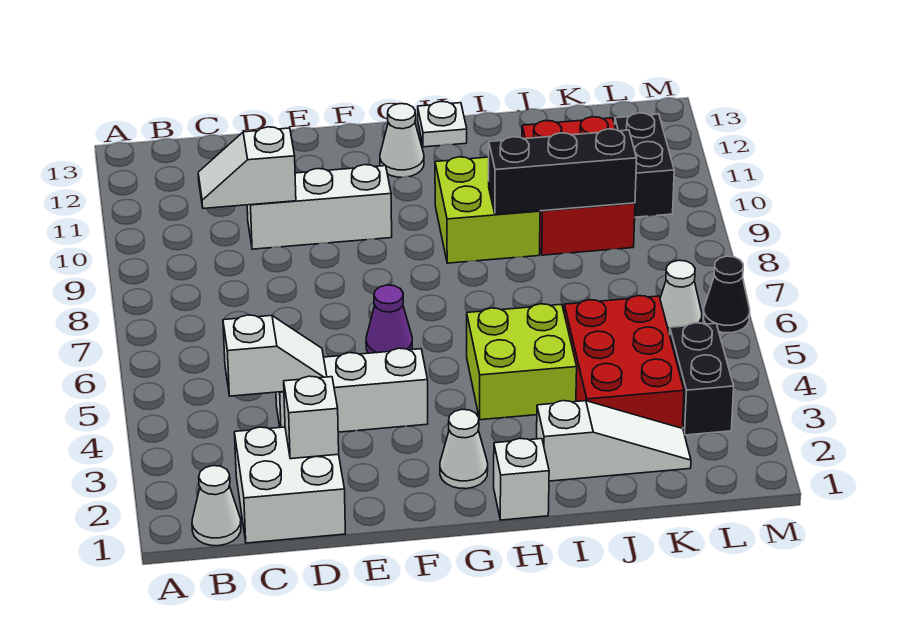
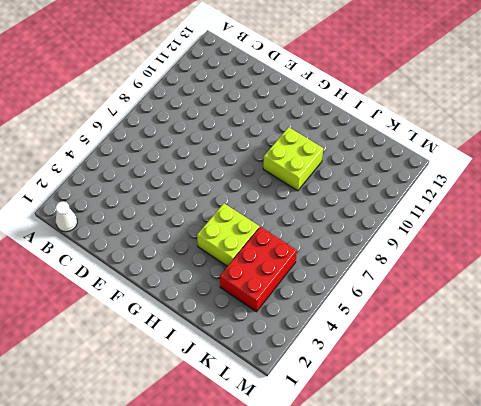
none -> white 2x2 brick [234,427,345,543]
none -> white 1x3 brick [276,348,428,432]
none -> white 1x3 brick [247,165,392,249]

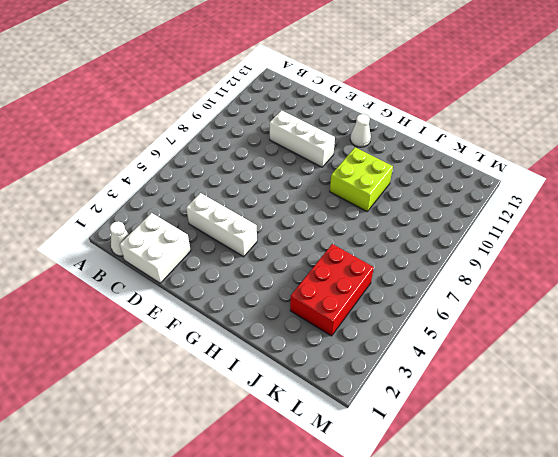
none -> purple 1x1 cone [366,285,412,353]
none -> white 1x1 cone [440,409,488,489]
none -> white 1x1 brick [494,438,549,520]

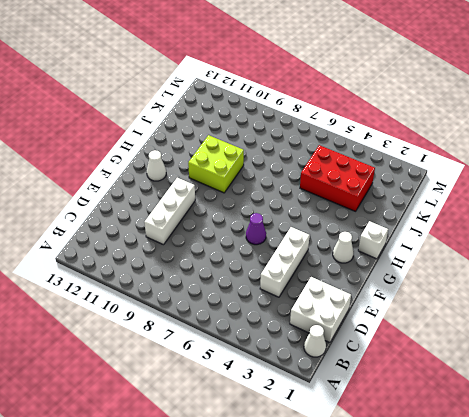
none -> lime 2x2 brick [467,304,577,420]
none -> white 1x1 plate [418,102,467,147]
none -> white 1x3 slope [537,401,691,481]

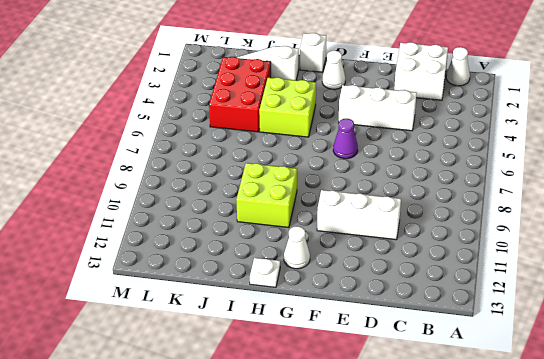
none -> red 2x3 brick [522,117,635,255]
none -> black 1x2 brick [670,323,734,435]
none -> white 1x1 cone [660,260,702,335]

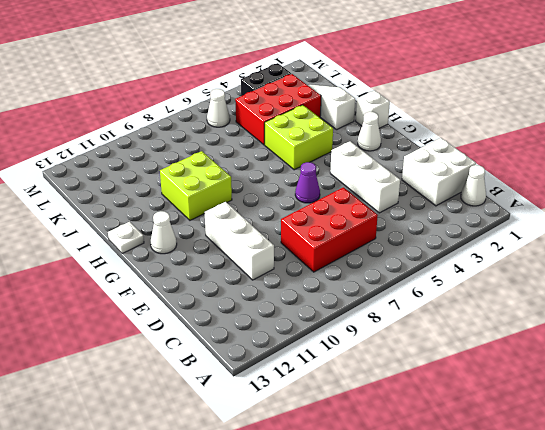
red 2x3 brick [281,187,378,272] -> red 2x3 brick moved to [522,117,635,255]
none -> black 1x2 brick [615,113,674,217]
none -> black 1x1 cone [704,256,750,333]
none -> white 1x2 slope [223,315,327,396]

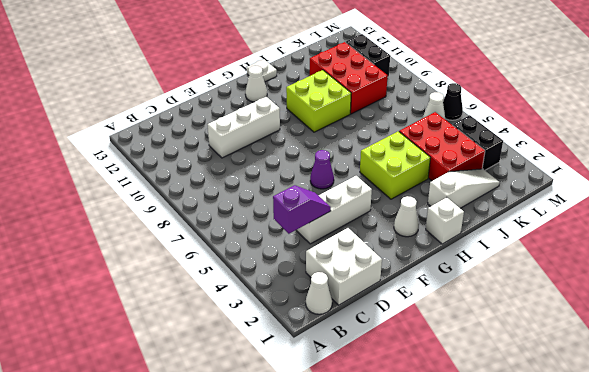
purple 1x2 slope [273,185,331,234] -> white 1x2 slope [223,315,327,396]
none -> white 1x2 slope [198,127,296,209]
none -> white 1x1 brick [284,376,339,459]
none -> black 1x3 brick [489,129,637,215]

